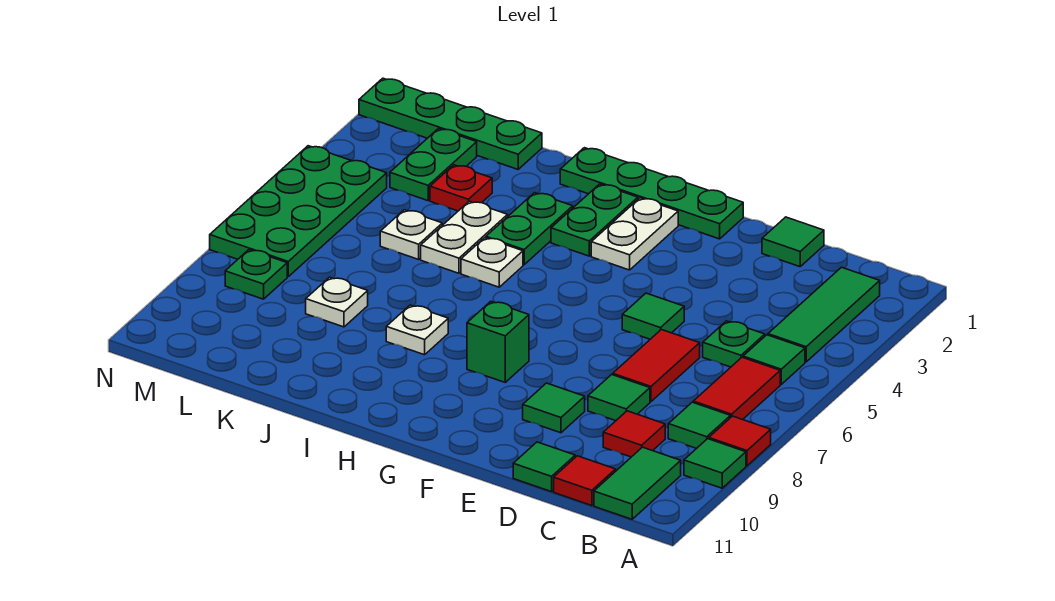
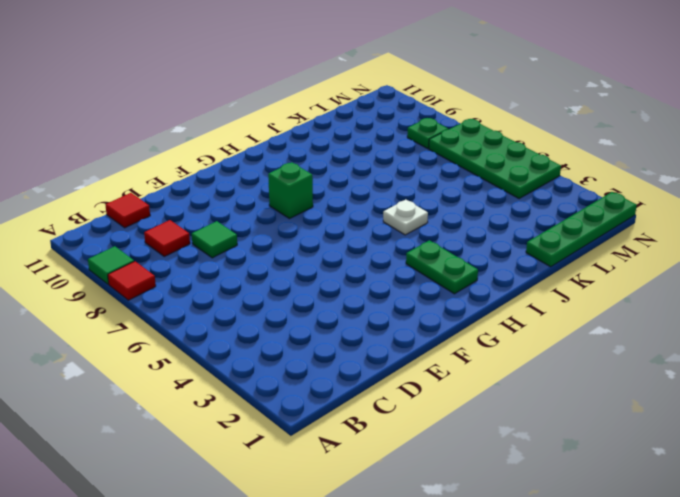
none -> green 1x3 tile [768,267,880,362]
none -> green 1x1 tile [743,335,805,384]
none -> red 1x2 tile [693,357,780,420]
none -> green 1x1 tile [668,402,731,449]

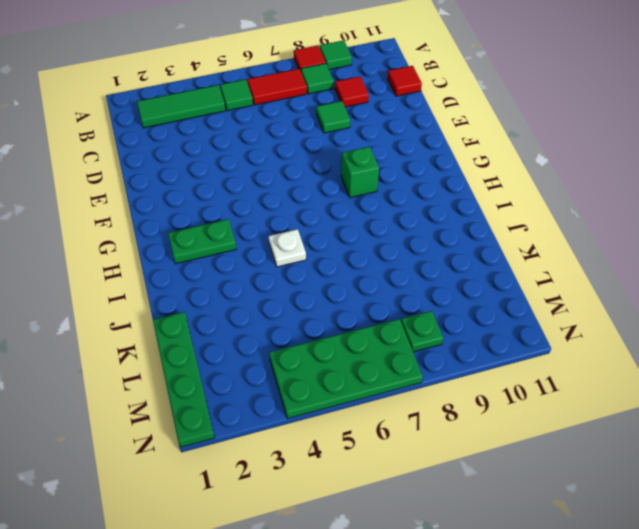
none -> green 1x2 tile [594,447,681,519]
none -> green 1x1 plate [703,321,765,367]
none -> green 1x1 tile [762,217,824,267]
none -> red 1x2 tile [613,330,700,402]

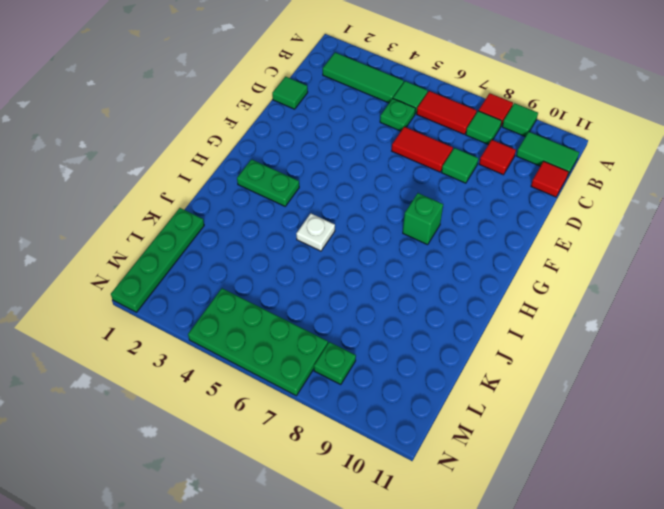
none -> green 1x1 tile [513,442,575,492]
none -> green 1x1 tile [622,293,684,339]
none -> green 1x1 tile [523,383,585,433]
none -> green 1x4 plate [560,148,743,239]

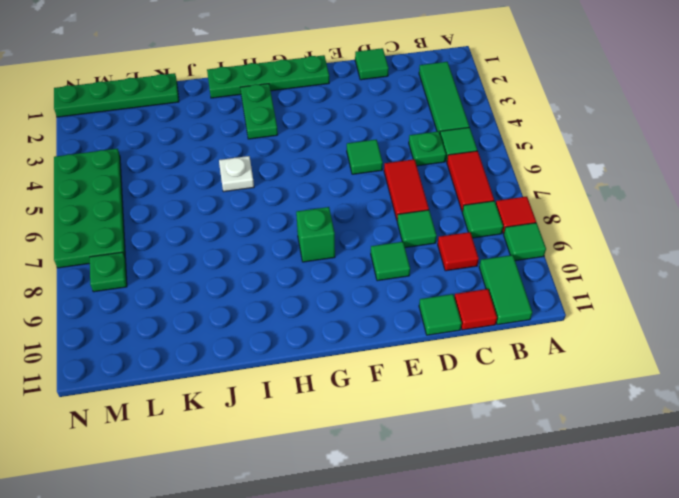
none -> white 1x2 plate [591,198,678,270]
none -> green 1x2 plate [486,193,573,265]
none -> white 1x1 plate [386,305,448,355]
none -> white 1x2 plate [421,201,508,273]

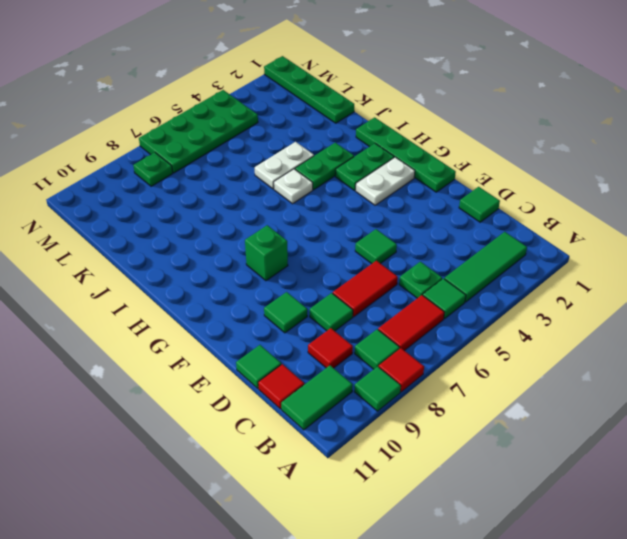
none -> white 1x1 plate [386,305,448,355]
none -> red 1x1 plate [430,165,492,211]
none -> white 1x1 plate [380,210,442,259]
none -> white 1x1 plate [306,277,368,327]

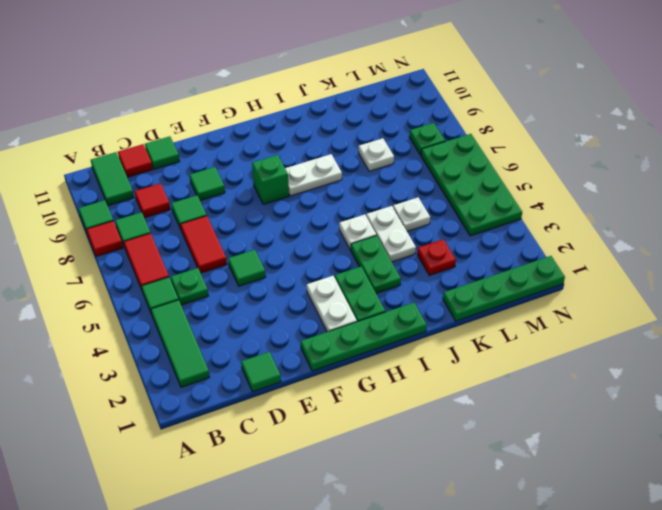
white 1x2 plate [285,154,342,196] -> white 1x1 plate [386,305,448,355]
none -> green 1x2 plate [390,129,477,201]

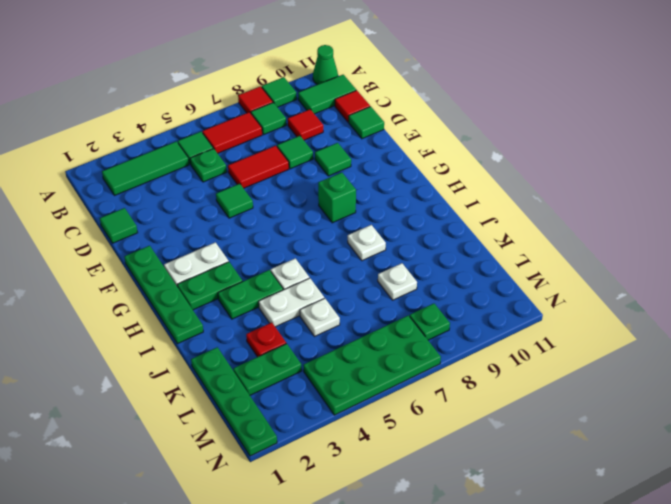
green 1x1 cone [313,45,338,85] -> none

